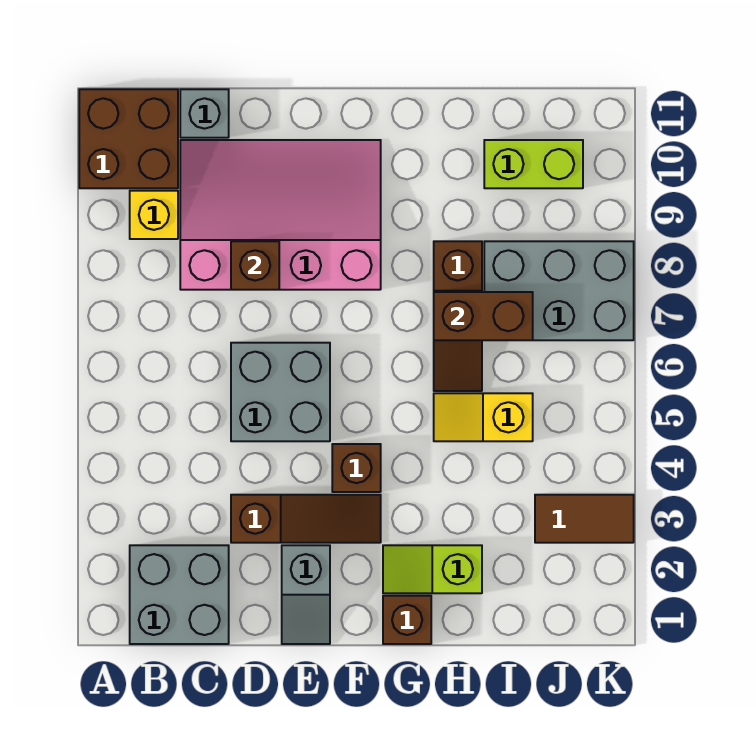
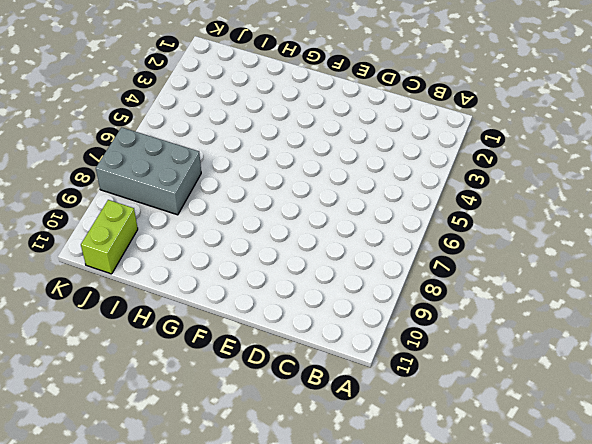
lime 1x2 brick [81,200,138,274] -> lime 1x2 brick turned to [484,140,583,188]
none -> brown 2x2 brick [79,89,178,188]
none -> grey 2x2 brick [130,545,229,644]
none -> yellow 1x1 brick [130,191,178,239]

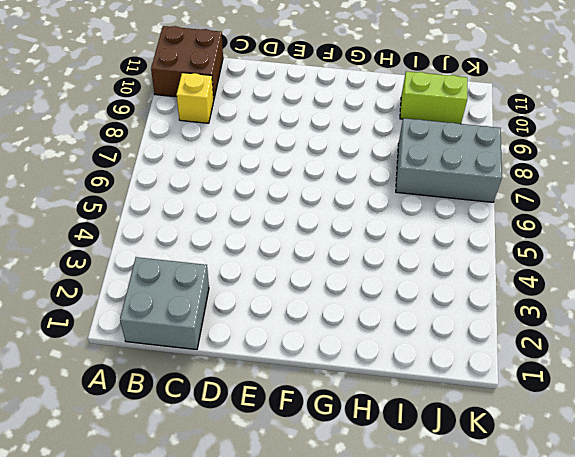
none -> pink 3x4 slope [180,140,381,290]
none -> grey 1x1 brick [180,89,229,138]
none -> brown 1x3 slope [231,495,381,543]

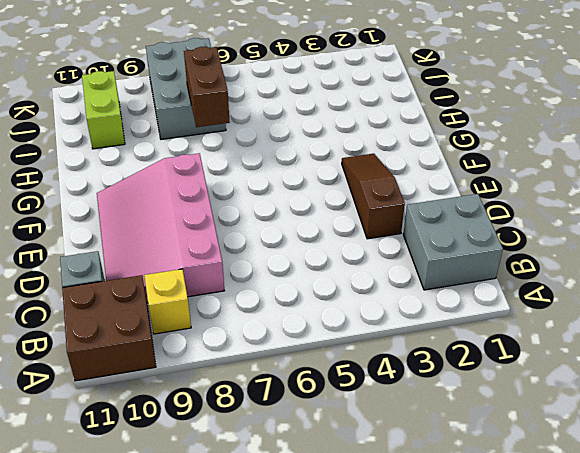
none -> grey 2x2 brick [231,343,330,441]
none -> grey 1x2 slope [282,545,330,644]
none -> brown 1x1 brick [332,444,381,492]

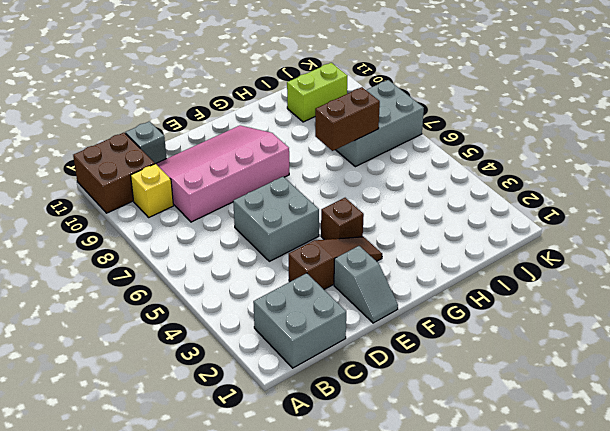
none -> brown 1x1 brick [383,596,431,644]
none -> lime 1x2 slope [383,545,482,593]
none -> yellow 1x2 slope [434,393,533,441]

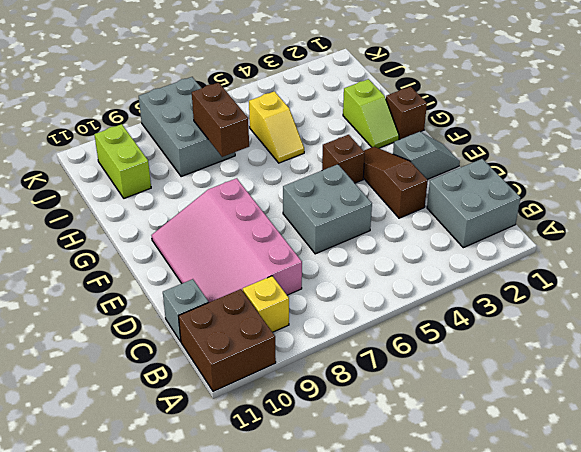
none -> brown 1x3 slope [434,241,482,391]
none -> brown 1x2 tile [535,495,634,543]
none -> brown 1x1 brick [231,241,279,290]

